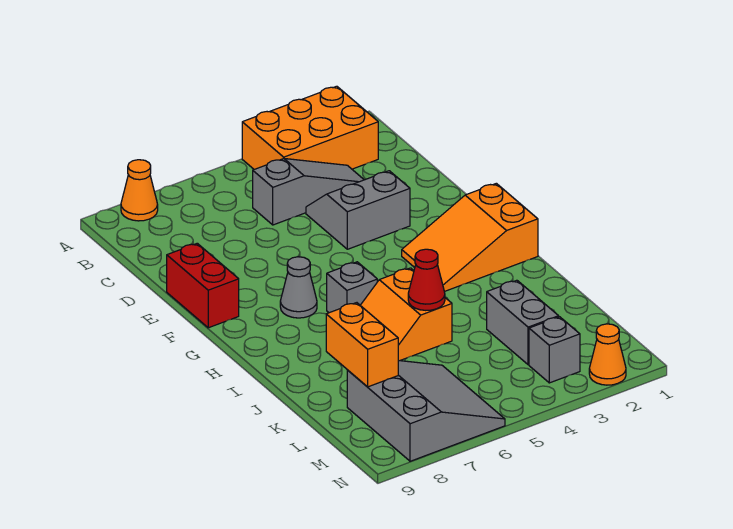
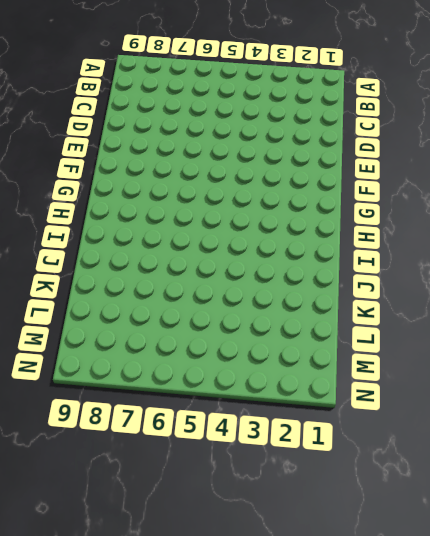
none -> orange 2x3 brick [242,86,378,169]
none -> orange 1x1 cone [121,160,158,221]
none -> grey 1x3 slope [253,159,364,225]

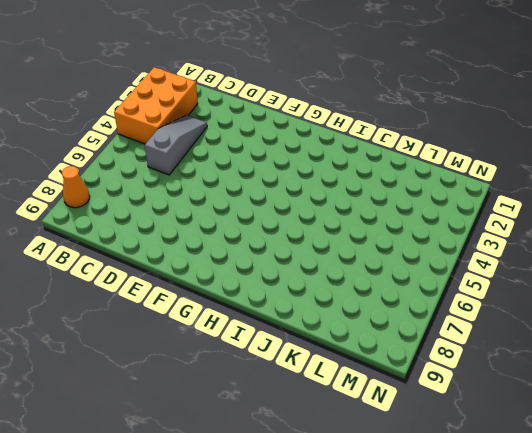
none -> grey 2x2 slope [306,171,410,249]
none -> red 1x2 brick [167,243,239,328]
none -> orange 2x3 slope [402,183,538,292]

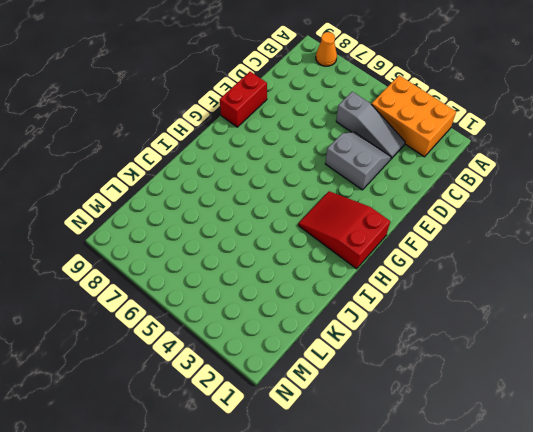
red 2x3 slope [298,191,390,269] -> orange 2x3 slope [402,183,538,292]
none -> grey 1x1 cone [280,257,317,318]
none -> grey 1x1 brick [327,262,377,313]
none -> orange 2x2 slope [360,268,452,361]

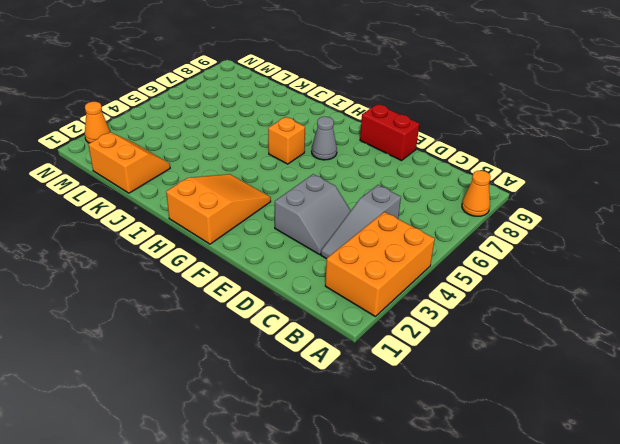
orange 1x1 brick [268,117,305,164] -> grey 1x1 brick [327,262,377,313]
orange 2x2 slope [88,132,170,193] -> orange 2x2 slope moved to [360,268,452,361]
none -> grey 1x2 brick [487,280,559,365]
none -> grey 3x3 slope [347,360,505,461]
none -> grey 1x1 brick [529,317,580,383]

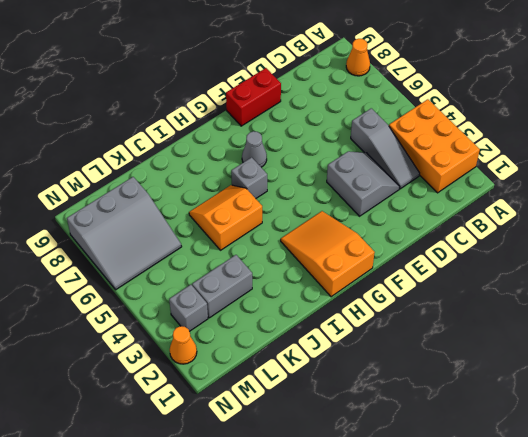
none -> red 1x1 cone [408,249,445,310]
none -> orange 1x2 brick [326,303,398,387]

